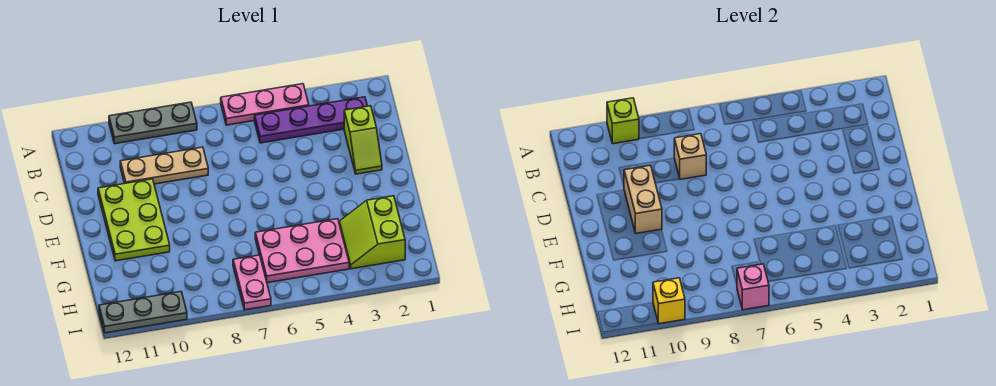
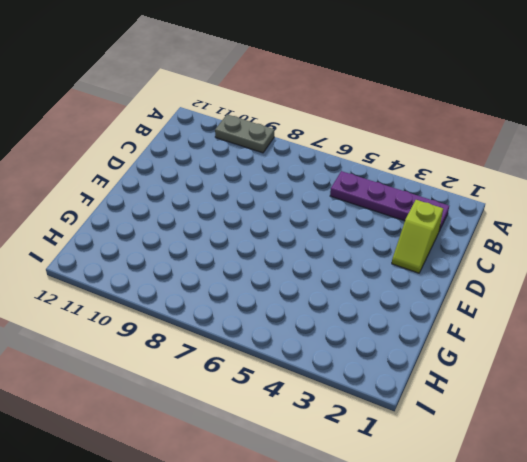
grey 1x2 plate [215,115,274,153] -> grey 1x3 plate [109,102,197,144]
none -> pink 1x3 plate [221,84,309,125]
none -> tan 1x3 plate [120,147,208,184]
none -> lime 2x3 plate [98,179,170,261]

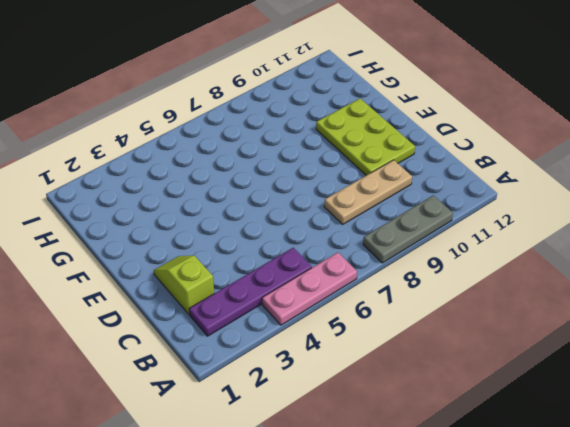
none -> lime 2x2 slope [339,196,405,269]
none -> pink 2x3 plate [255,219,349,283]
none -> pink 1x2 plate [233,255,271,310]

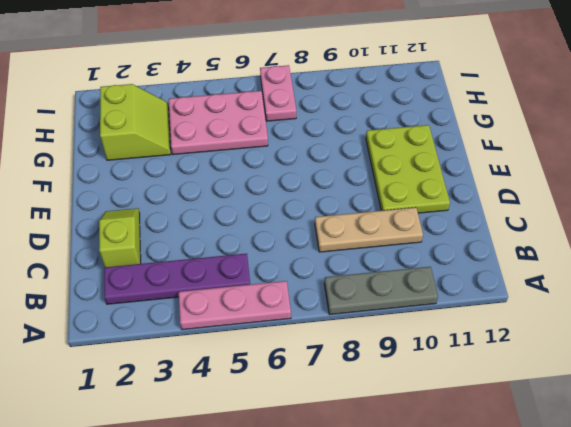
none -> grey 1x3 plate [99,292,187,333]
none -> lime 1x1 brick [607,98,639,144]
none -> tan 1x1 brick [674,134,706,179]

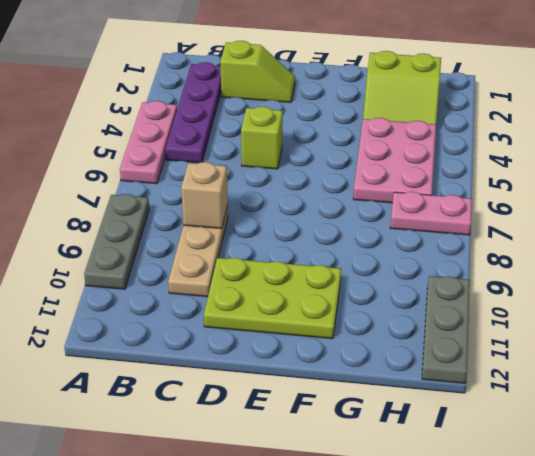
lime 1x1 brick [241,106,283,169] -> lime 1x1 brick moved to [607,98,639,144]
none -> tan 1x2 brick [624,165,662,233]
none -> pink 1x1 brick [737,264,769,310]
none -> yellow 1x1 brick [653,278,685,324]

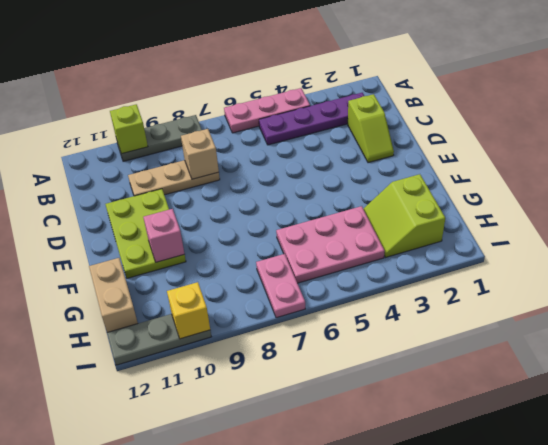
pink 1x1 brick [143,209,184,262] -> pink 1x1 brick moved to [737,264,769,310]
tan 1x2 brick [89,258,138,332] -> tan 1x2 brick moved to [624,165,662,233]

